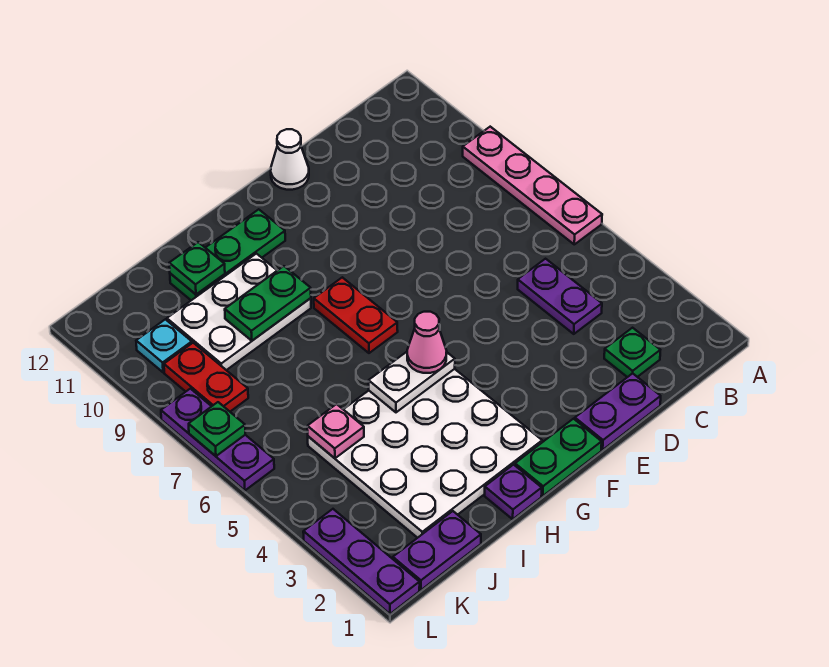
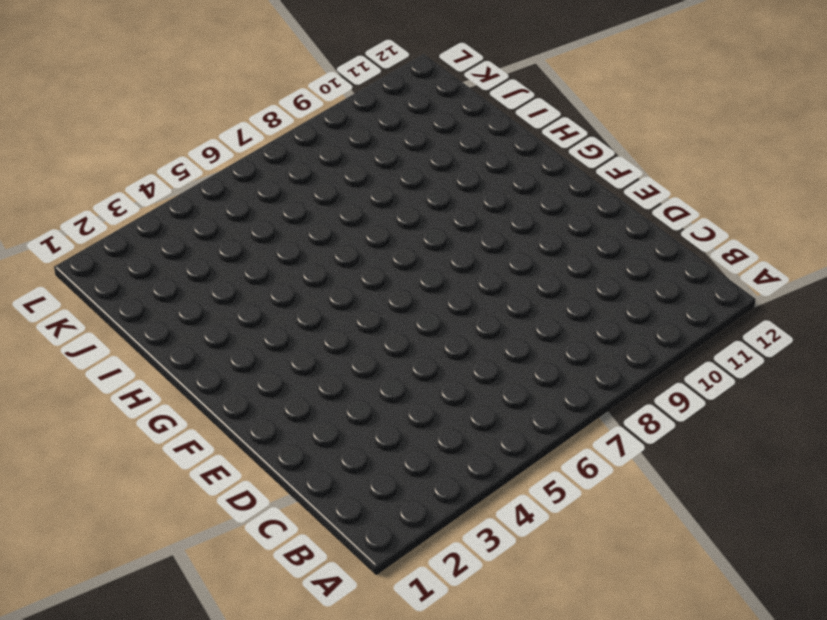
none -> pink 1x4 plate [463,127,602,244]
none -> green 1x1 plate [604,328,660,377]
none -> purple 1x2 plate [518,259,602,334]

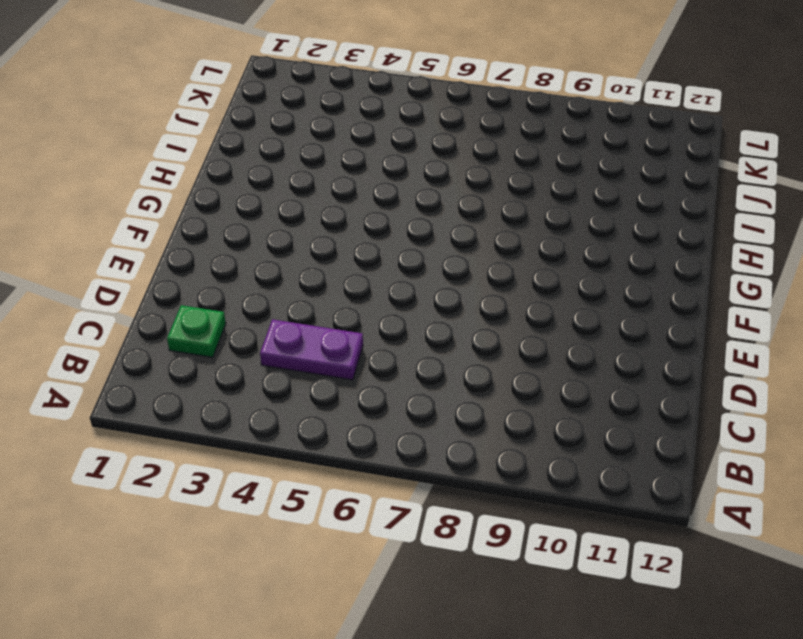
none -> pink 1x4 plate [463,127,602,244]
none -> purple 1x2 plate [575,373,661,450]
none -> white 1x1 cone [271,129,309,190]

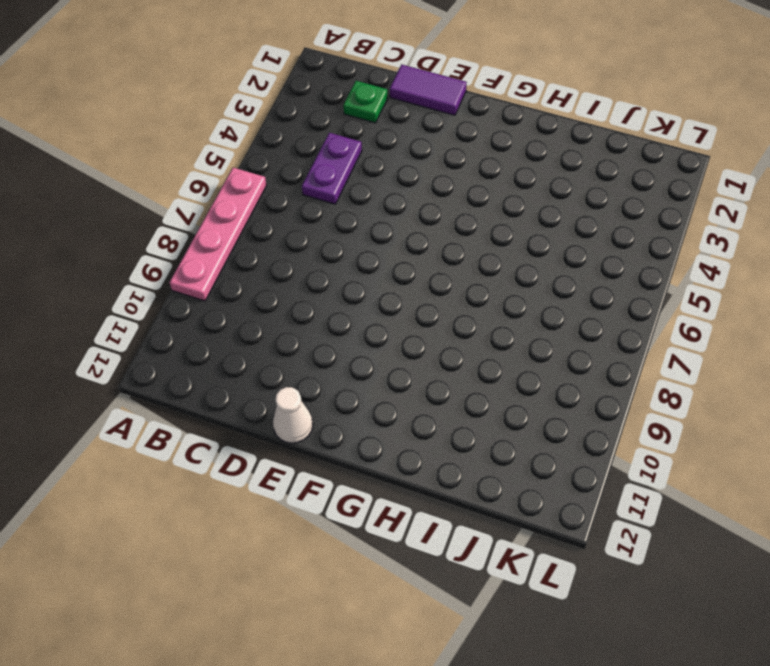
purple 1x2 tile [390,65,467,115] -> purple 1x2 plate [575,373,661,450]
none -> green 1x2 plate [515,419,602,496]
none -> white 4x4 plate [308,369,542,538]
none -> red 1x2 plate [314,277,398,353]

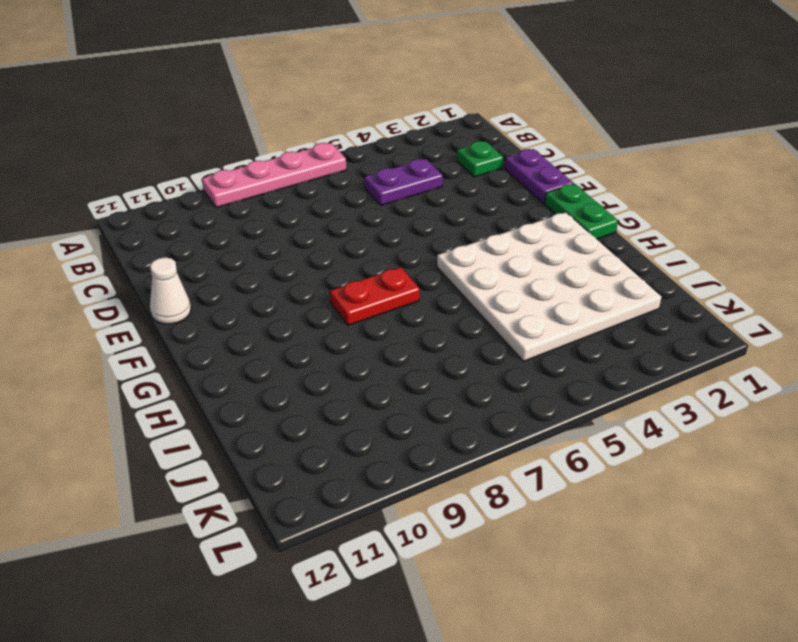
none -> green 1x3 plate [170,209,285,300]
none -> purple 1x1 plate [485,465,542,519]
none -> white 2x3 plate [167,254,311,370]

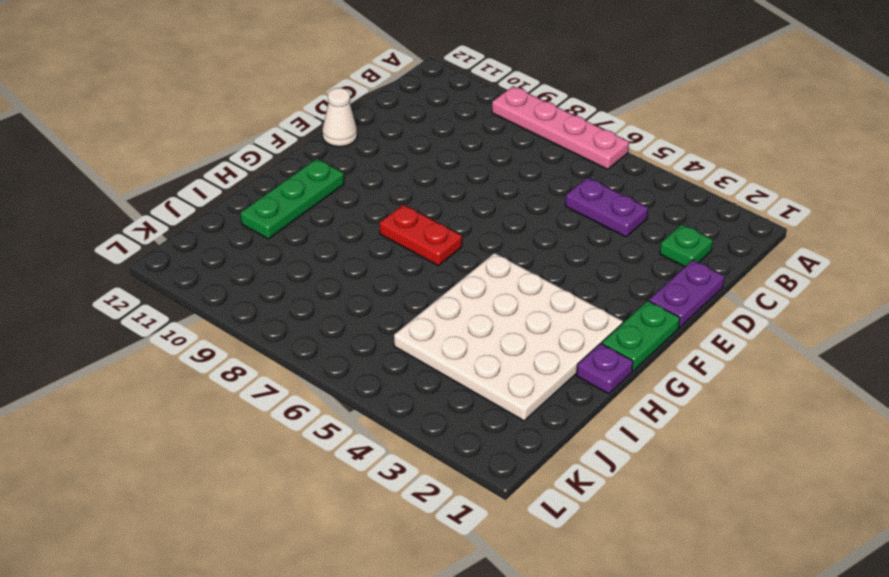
none -> white 2x3 plate [167,254,311,370]
none -> purple 1x2 plate [393,511,481,590]
none -> red 1x2 plate [164,343,248,411]

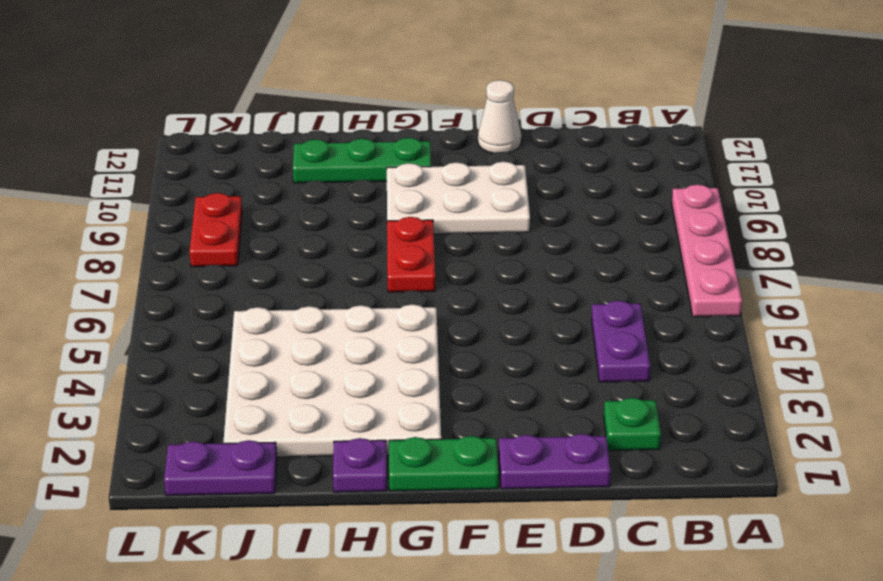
white 2x3 plate [387,162,530,234] -> white 2x3 plate moved to [167,254,311,370]
none -> cyan 1x1 plate [136,319,192,372]
none -> purple 1x3 plate [303,509,420,614]
none -> purple 1x3 plate [161,389,274,491]

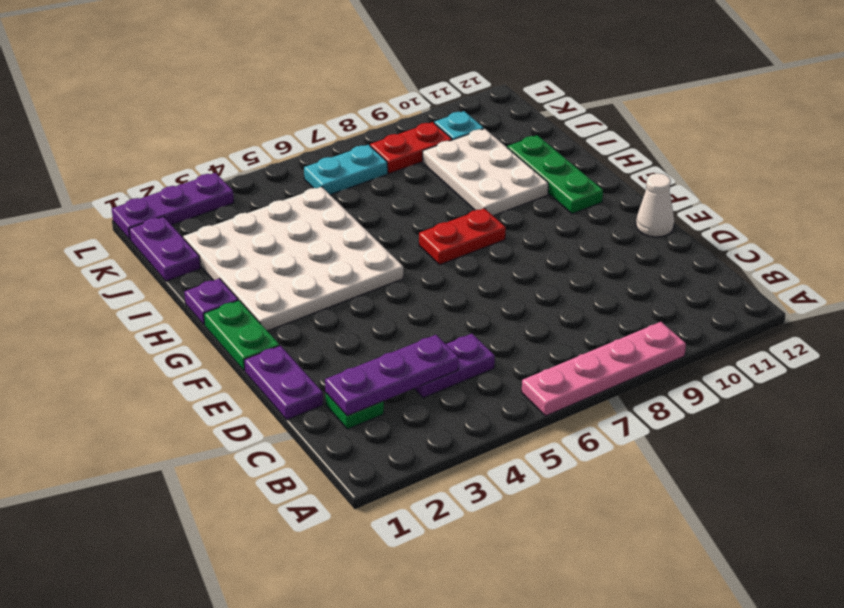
purple 1x3 plate [325,335,458,416] -> purple 1x3 plate moved to [161,389,274,491]
cyan 1x2 plate [304,145,388,195] -> none
none -> white 1x2 plate [369,352,455,412]
none -> green 1x2 plate [225,266,311,341]
none -> green 1x1 plate [169,242,225,294]

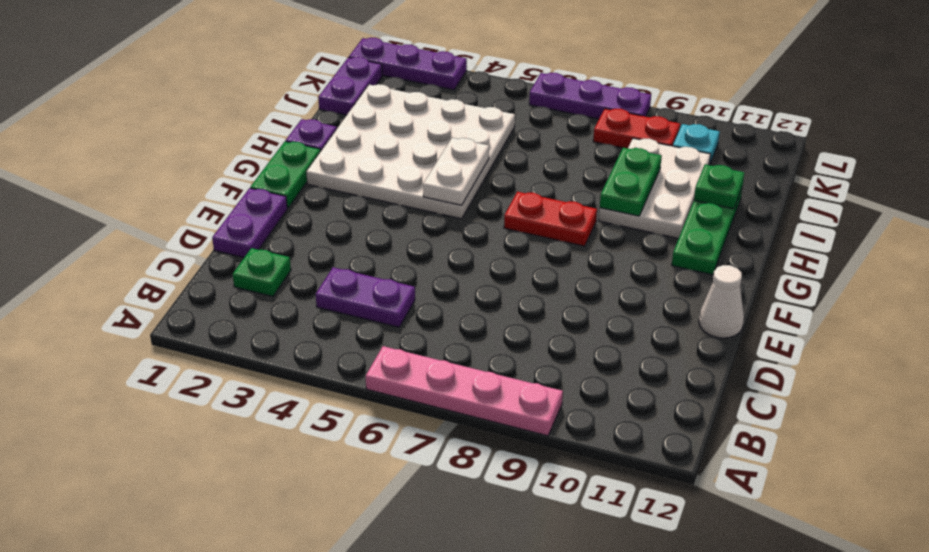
none -> pink 1x1 plate [307,404,364,458]
none -> green 1x1 plate [189,402,245,456]
none -> pink 1x1 cone [407,312,447,373]

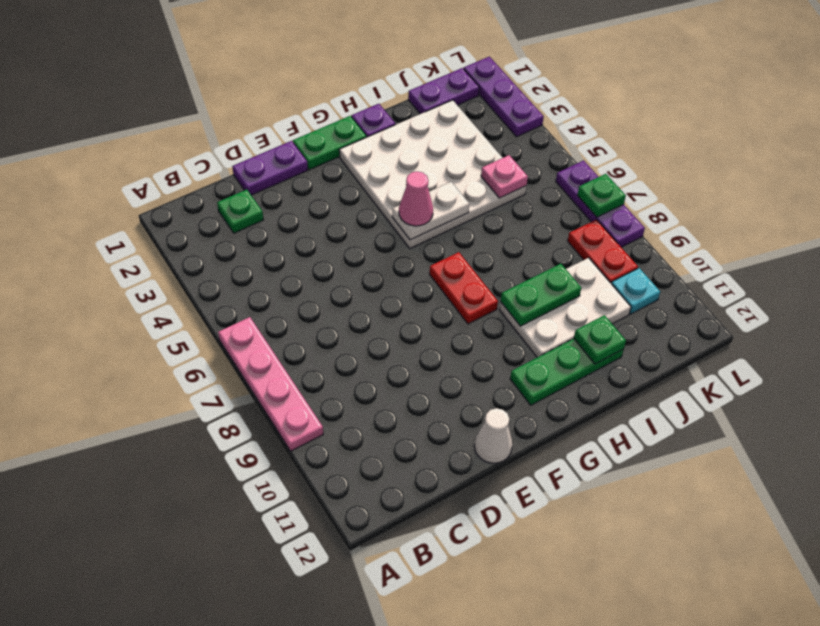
none -> purple 1x2 plate [518,259,602,334]

